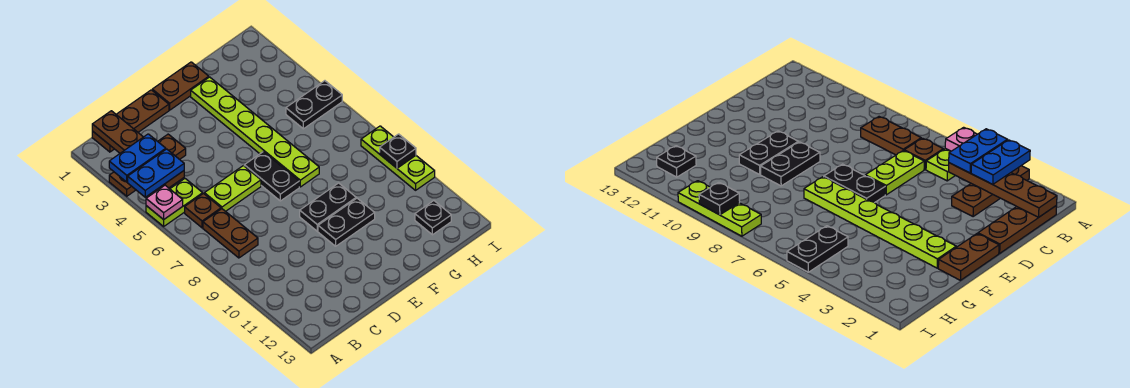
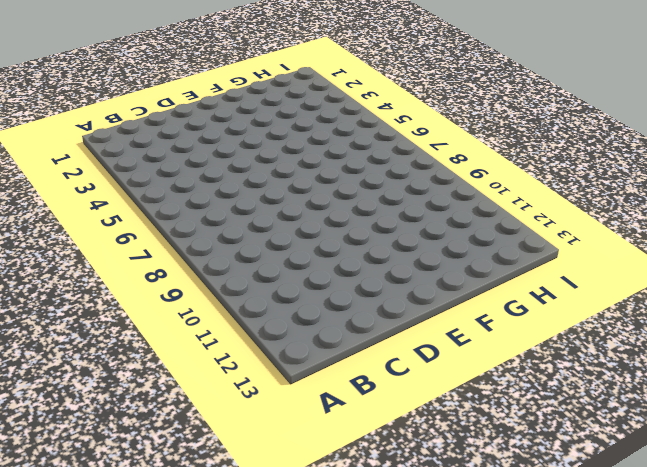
none -> brown 1x3 plate [109,134,186,196]
none -> lime 1x2 plate [146,179,203,226]
none -> brown 1x3 plate [92,90,169,152]

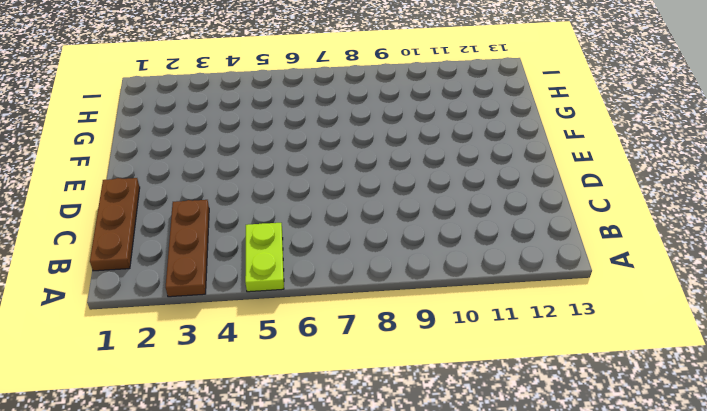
none -> brown 1x1 plate [185,194,221,228]
none -> brown 1x2 plate [203,209,258,258]
none -> lime 1x2 plate [204,166,261,211]

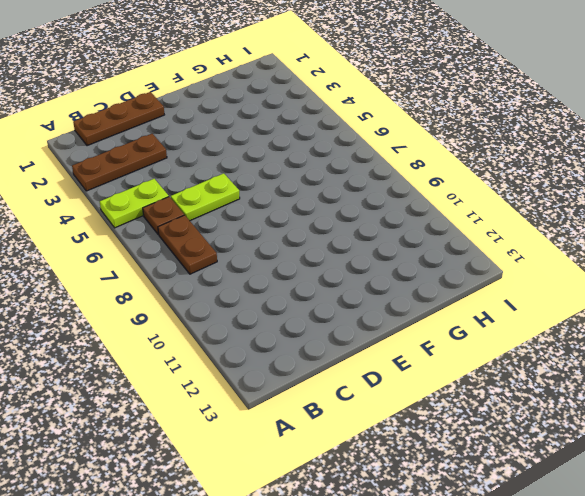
none -> brown 1x2 plate [152,62,209,110]
none -> black 1x2 plate [244,152,299,201]
none -> black 1x2 plate [300,183,356,231]

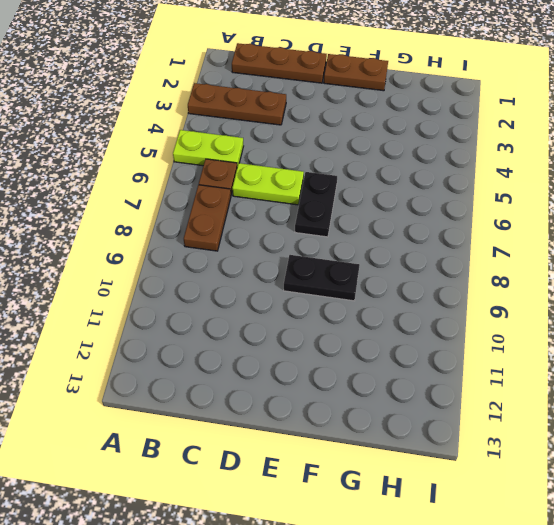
none -> black 1x2 plate [318,198,375,246]
none -> lime 1x6 plate [191,77,319,187]
none -> black 1x2 plate [286,81,342,129]

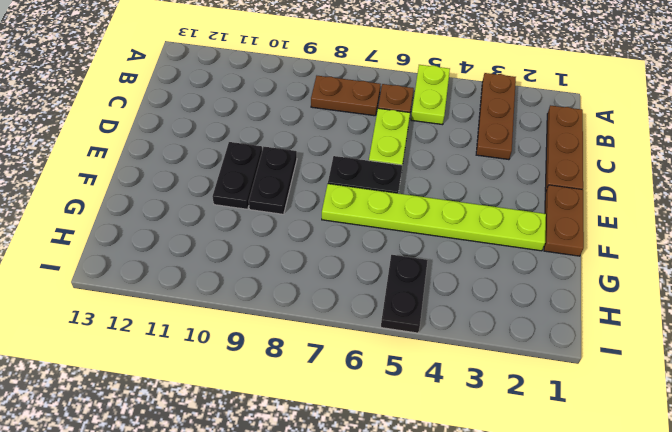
none -> black 1x1 plate [415,201,451,235]
none -> lime 1x3 plate [361,126,435,190]
none -> pink 1x1 plate [146,185,183,220]

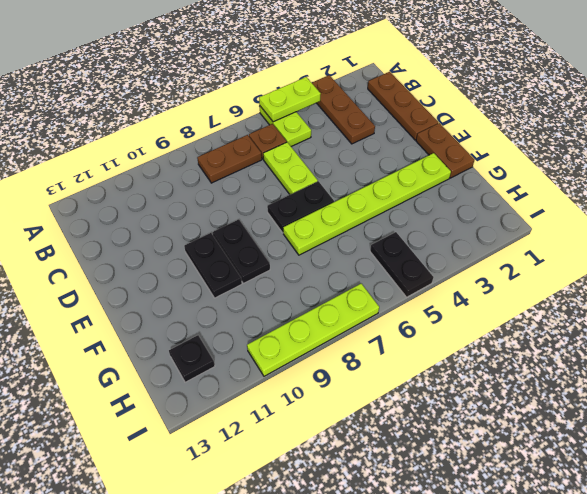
lime 1x2 plate [259,77,321,122] -> pink 1x1 plate [146,185,183,220]
lime 1x4 plate [247,284,379,376] -> lime 1x3 plate [361,126,435,190]
none -> brown 1x4 plate [92,111,184,188]
none -> black 1x1 plate [380,134,416,168]
none -> blue 1x2 plate [109,134,166,182]

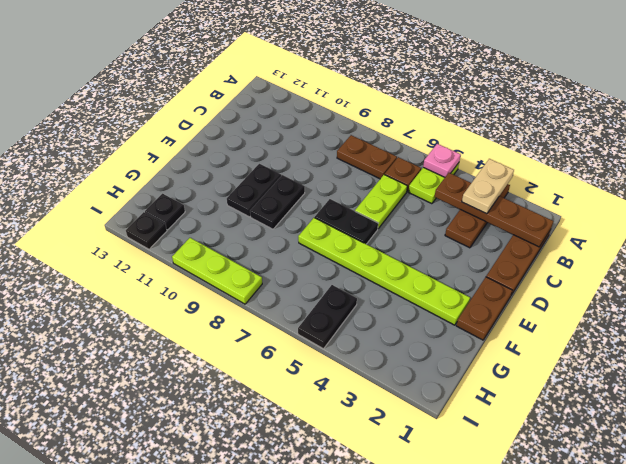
tan 1x2 plate [462,159,514,214] -> blue 1x2 plate [109,134,166,182]
black 1x1 plate [126,212,167,249] -> black 1x1 plate moved to [380,134,416,168]
none -> blue 1x2 plate [128,149,184,197]

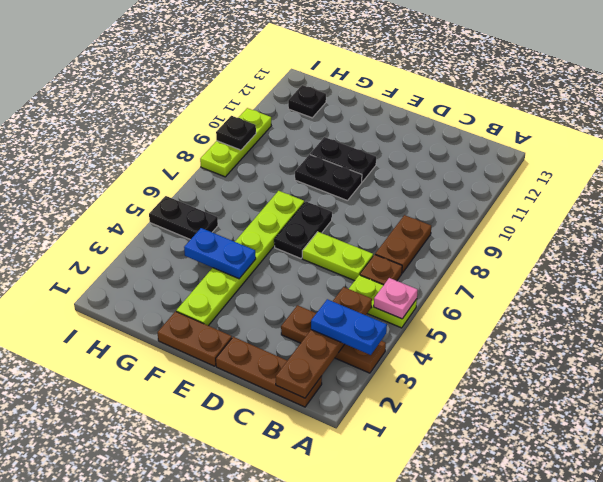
blue 1x2 plate [184,228,256,279] -> blue 1x2 plate moved to [128,149,184,197]

